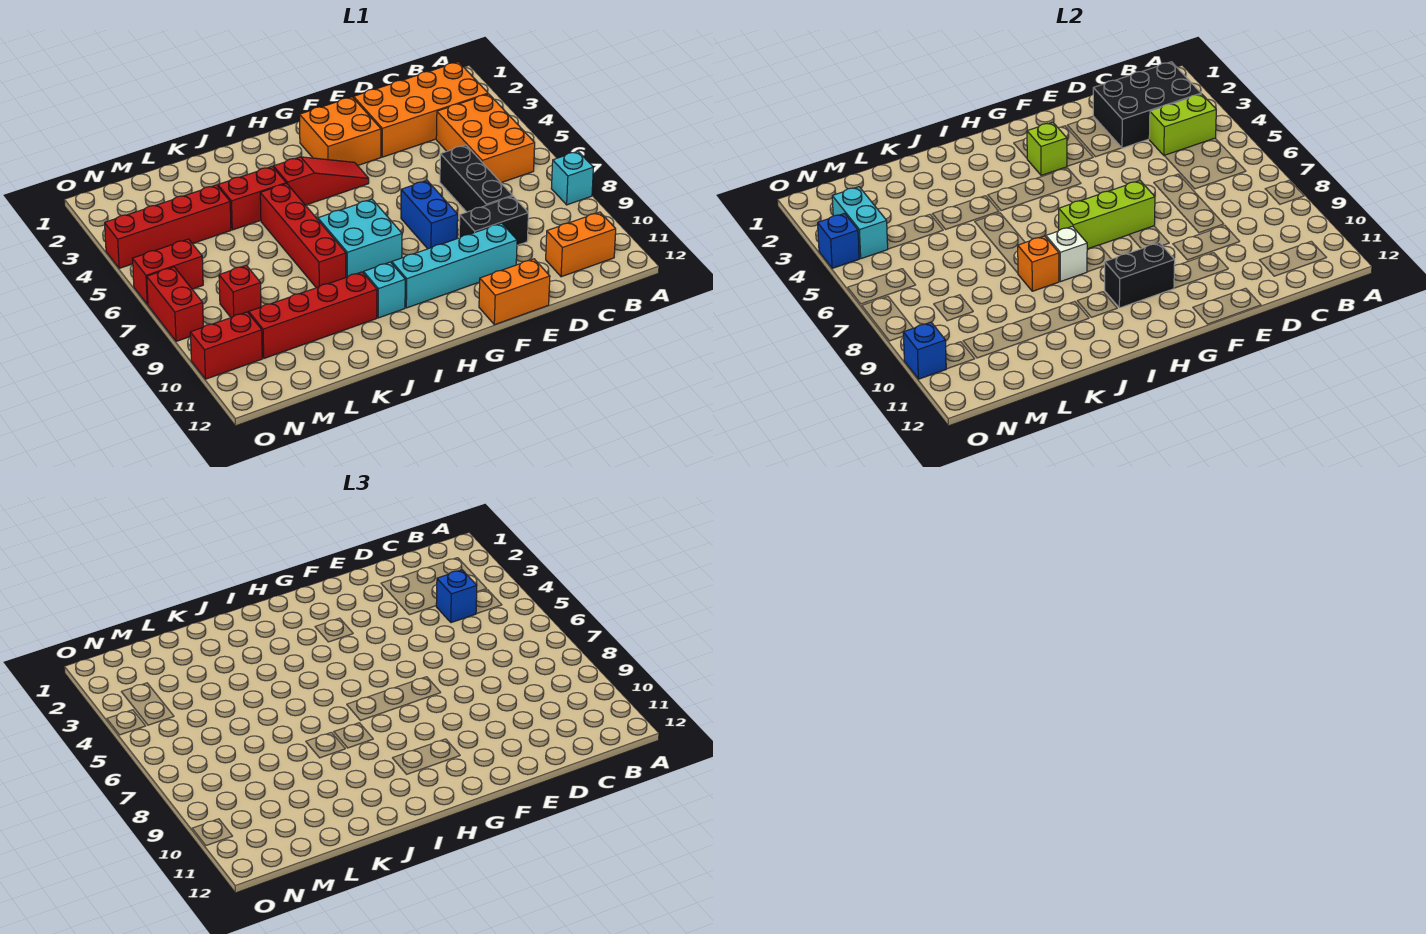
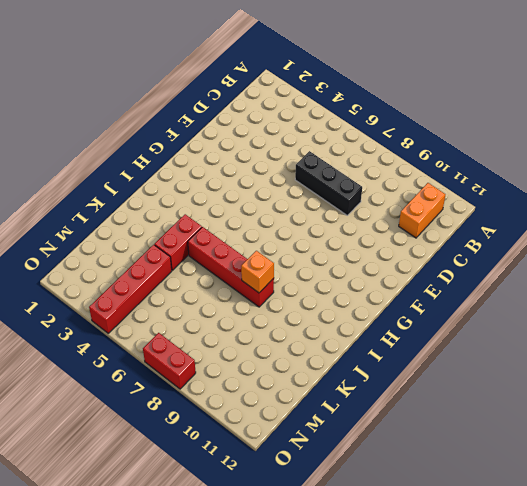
none -> cyan 1x1 brick [551,151,593,205]
none -> orange 2x4 brick [354,62,488,157]
none -> orange 2x3 brick [436,94,535,183]
none -> black 1x2 brick [459,196,528,245]

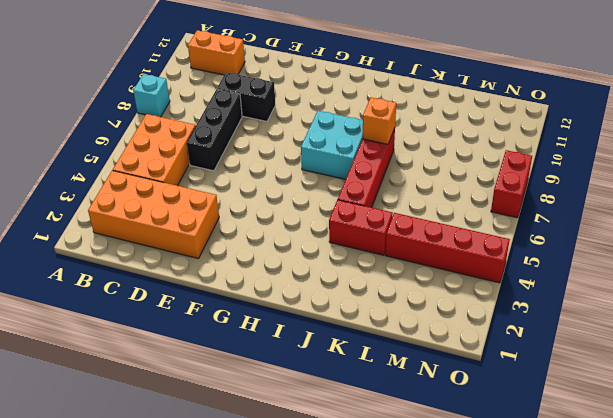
none -> cyan 1x4 brick [392,223,517,308]
none -> orange 1x2 brick [479,259,550,325]
none -> orange 2x2 brick [300,97,381,166]
none -> blue 1x2 brick [401,181,458,249]

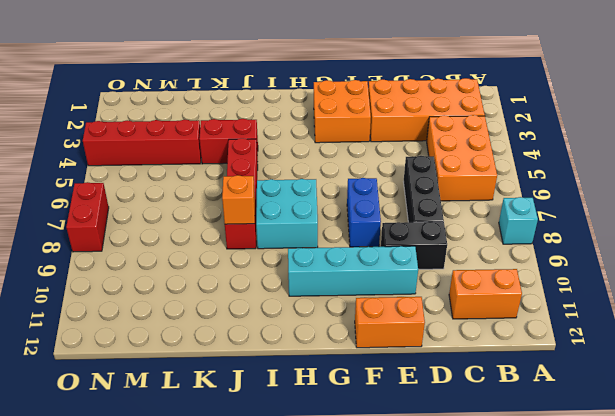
none -> red 1x3 slope [273,157,369,205]
none -> cyan 1x1 brick [364,262,405,318]
none -> red 1x4 brick [249,272,377,358]
none -> red 1x1 brick [219,265,261,317]

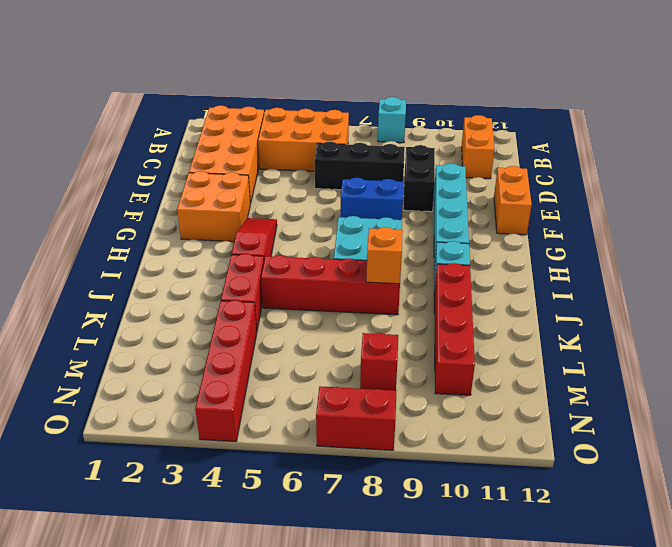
none -> red 1x2 brick [133,239,203,305]
none -> red 1x2 brick [190,312,262,379]
none -> black 2x3 brick [1093,62,1201,148]
none -> lime 1x2 brick [1149,94,1216,156]

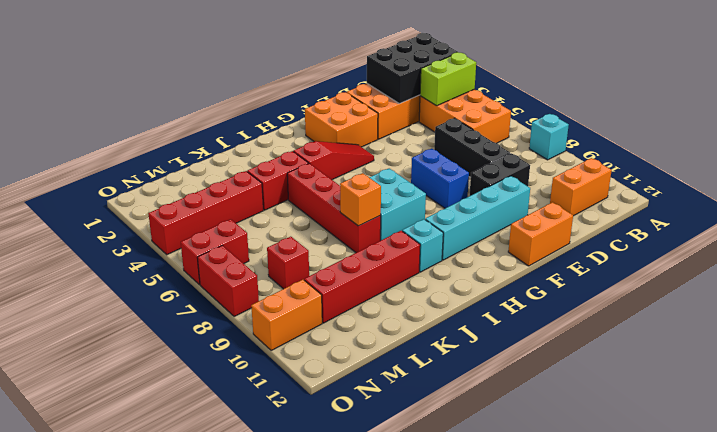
orange 1x2 brick [251,280,322,350] -> red 1x2 brick [190,312,262,379]
none -> lime 1x3 brick [1059,181,1155,249]
none -> lime 1x1 brick [1027,122,1067,175]
none -> black 1x2 brick [1105,243,1175,308]
none -> white 1x1 brick [1046,226,1087,282]

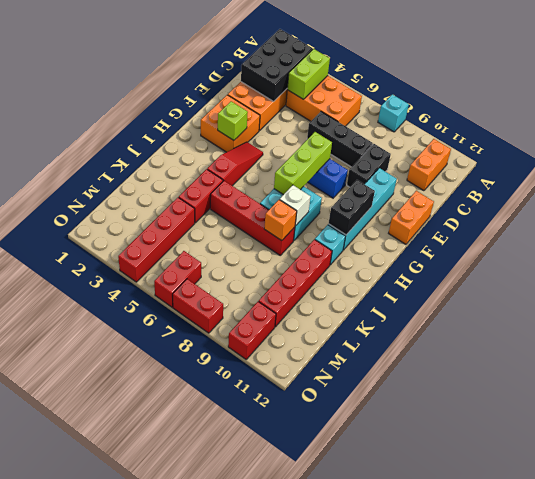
none -> red 1x1 brick [219,265,261,317]
none -> cyan 1x2 brick [832,187,888,259]
none -> blue 1x1 brick [818,213,859,268]
none -> blue 1x1 brick [903,322,946,379]

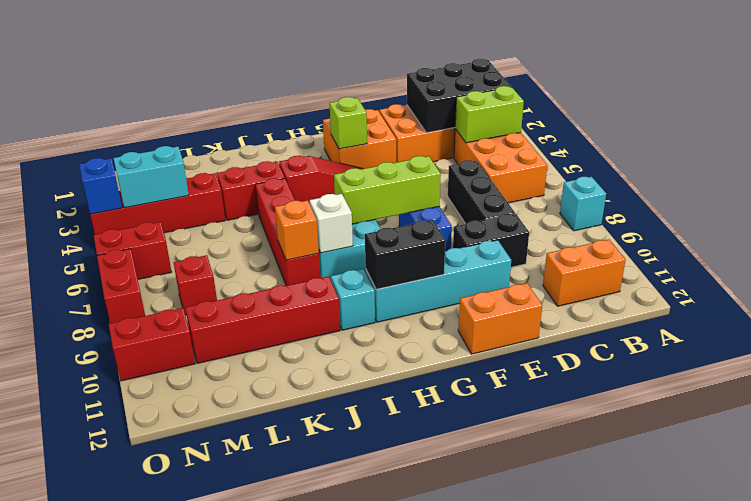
cyan 1x2 brick [114,146,189,208] -> cyan 1x2 brick turned to [832,187,888,259]
none -> blue 1x1 brick [903,322,946,379]
none -> blue 1x1 brick [436,570,477,623]

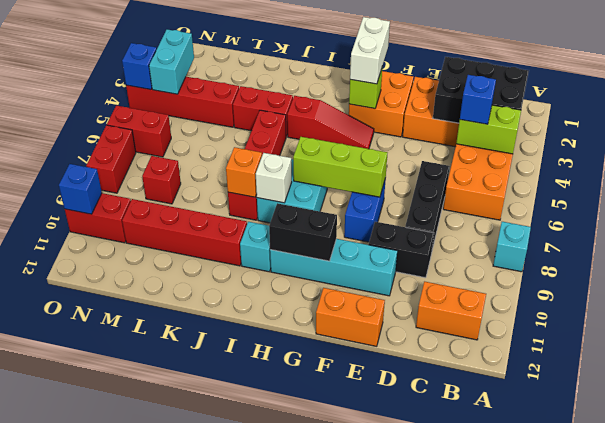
white 1x2 brick [350,17,390,84] -> none

